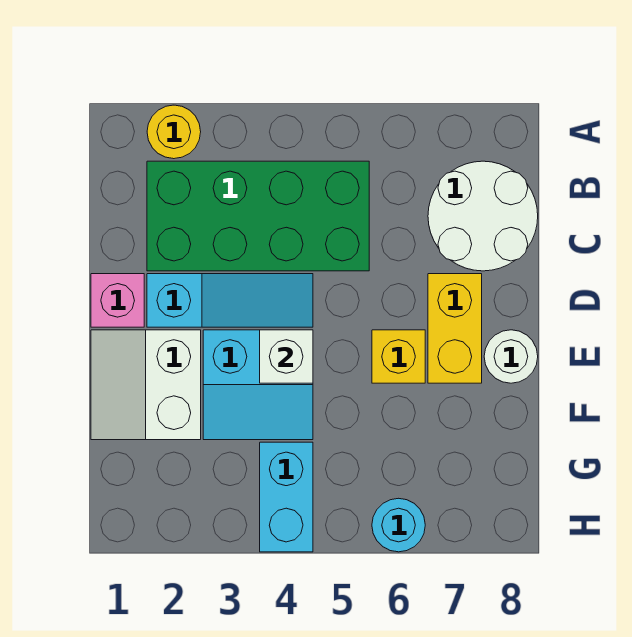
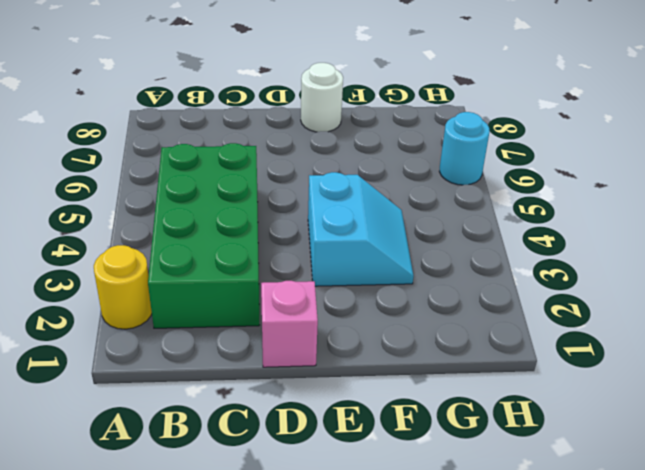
none -> white 2x2 round brick [428,161,538,271]
none -> cyan 1x3 slope [147,274,313,327]
none -> yellow 1x2 brick [428,274,482,383]

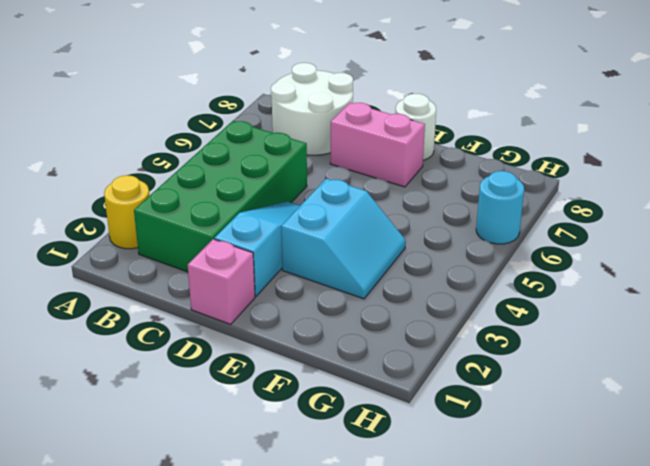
pink 1x2 brick [330,103,425,187] -> yellow 1x2 brick [428,274,482,383]
none -> white 2x2 slope [91,330,201,440]
none -> yellow 1x1 brick [372,330,425,383]
none -> cyan 1x2 brick [260,442,313,552]

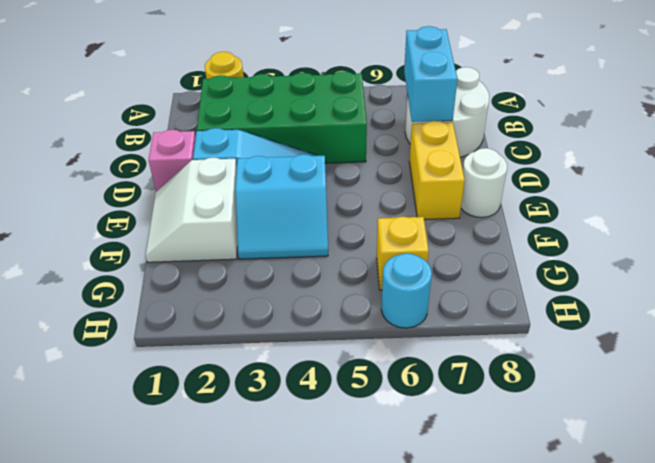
cyan 1x2 brick [404,26,457,122] -> cyan 1x2 brick moved to [260,442,313,552]
yellow 1x1 brick [377,217,429,290] -> yellow 1x1 brick moved to [372,330,425,383]
none -> white 1x1 brick [260,330,313,383]

